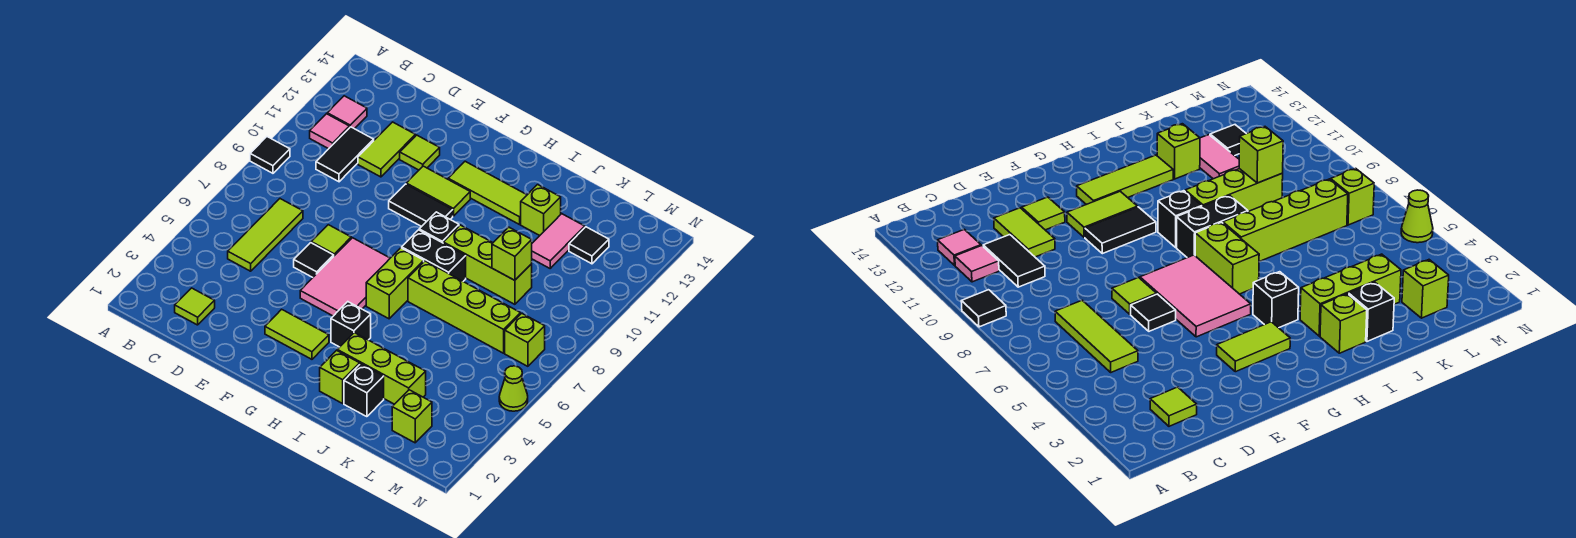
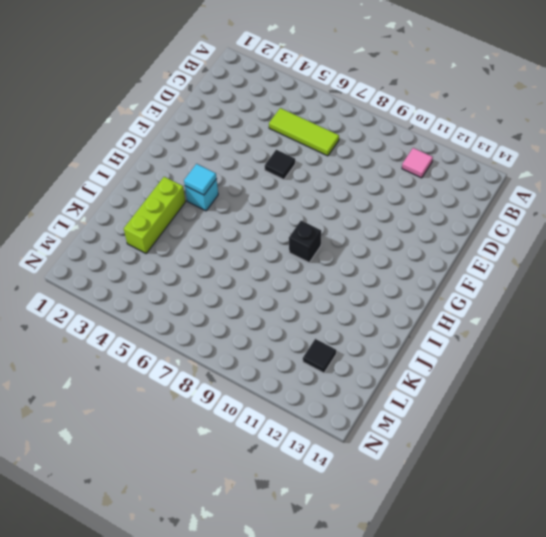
cyan 1x1 brick [185,179,218,211] -> black 1x1 brick [331,302,371,347]
cyan 1x1 tile [184,164,217,195] -> none
none -> black 1x1 tile [250,137,290,173]
none -> pink 1x1 tile [327,96,367,129]
none -> lime 1x1 tile [175,288,215,325]
none -> black 1x2 tile [316,127,374,182]

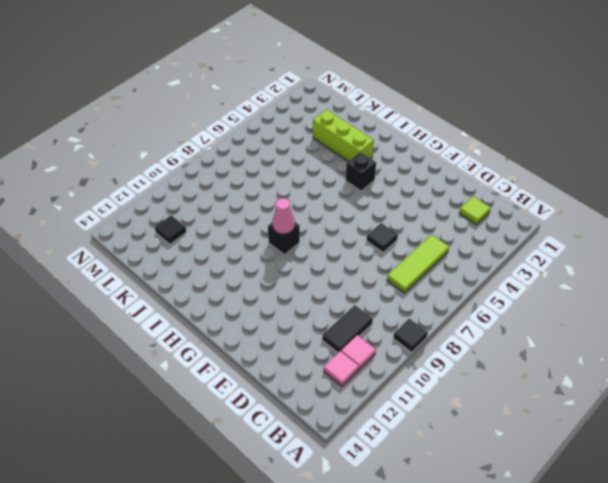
pink 1x1 cone [272,198,295,234] -> none
none -> lime 1x2 tile [358,122,415,177]
none -> lime 1x1 tile [311,225,351,256]
none -> lime 1x1 tile [400,135,440,170]
none -> lime 1x2 tile [265,309,329,359]

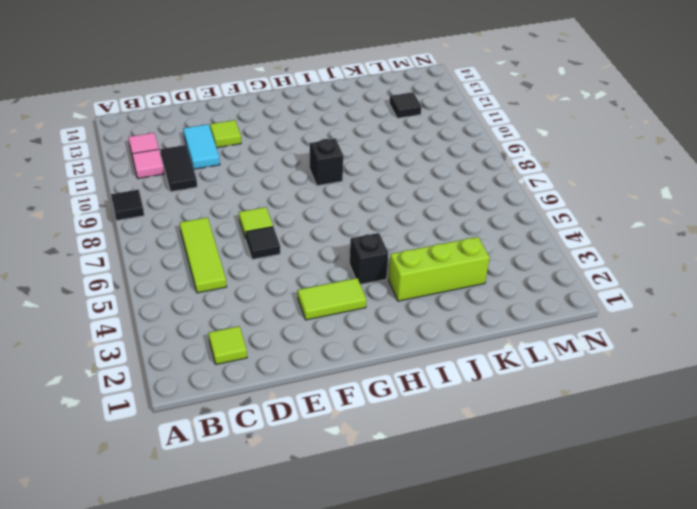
cyan 1x2 tile [183,124,220,169] -> lime 1x2 tile [358,122,415,177]
none -> pink 2x3 tile [300,238,390,316]
none -> black 1x2 tile [389,184,453,227]
none -> lime 1x2 tile [406,166,470,216]
none -> lime 1x3 tile [448,161,527,225]

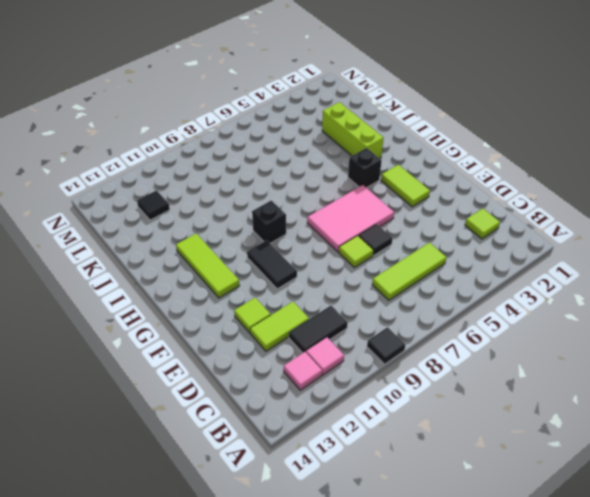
none -> lime 1x2 tile [406,166,470,216]
none -> lime 1x2 brick [366,248,424,319]
none -> black 1x2 brick [402,230,466,281]
none -> lime 1x1 brick [320,351,360,403]

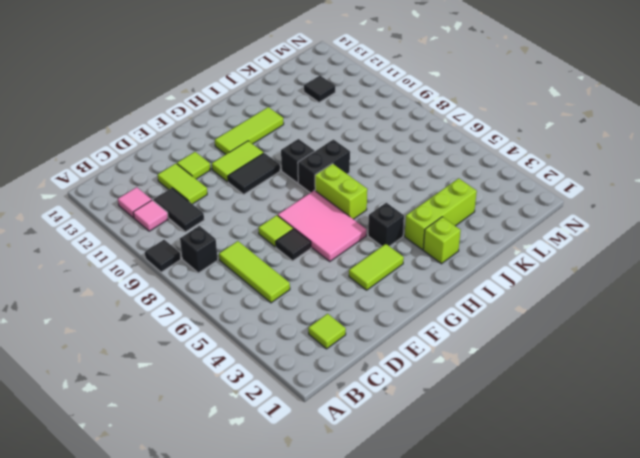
black 1x1 brick [180,226,218,273] -> black 1x1 brick moved to [344,364,384,417]
none -> lime 1x4 brick [408,261,520,353]
none -> lime 1x3 brick [443,225,532,304]
none -> lime 1x1 brick [521,185,561,236]
none -> pink 1x2 tile [532,214,585,268]

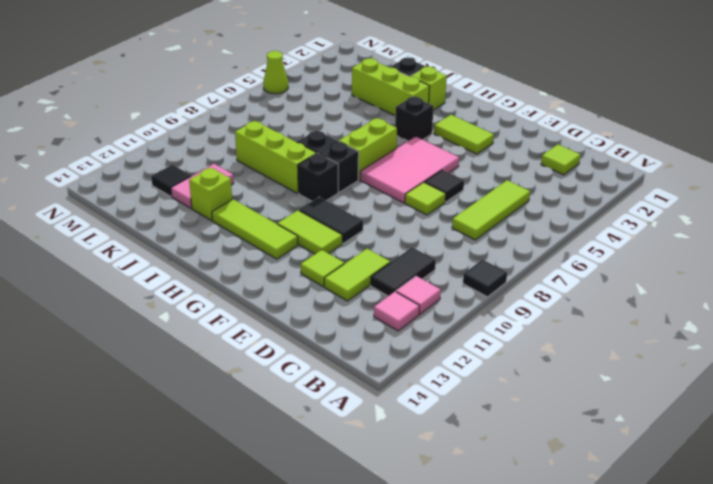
none -> lime 1x4 brick [408,261,520,353]
none -> lime 1x1 brick [392,390,432,443]
none -> lime 1x1 brick [505,313,545,366]
none -> lime 1x1 brick [492,227,532,280]

